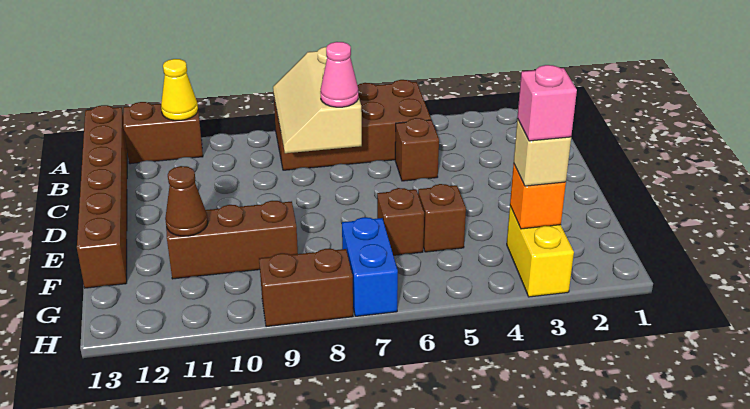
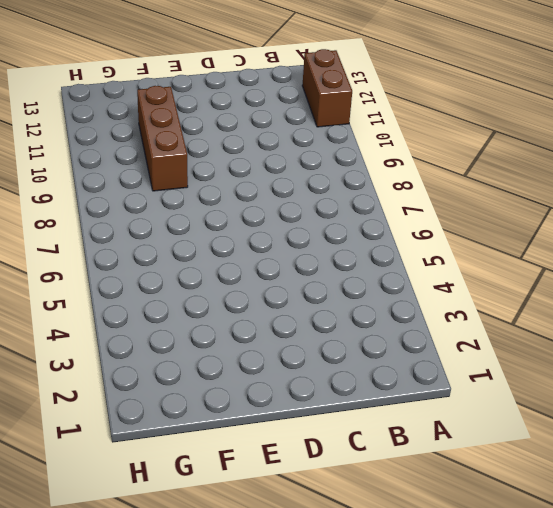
none -> brown 2x4 brick [274,80,431,170]
none -> brown 1x6 brick [77,105,127,288]
none -> brown 1x1 brick [395,118,439,181]

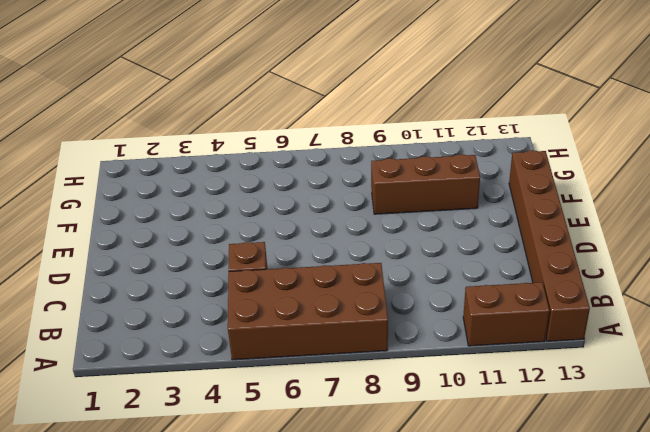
none -> brown 1x1 brick [418,184,466,252]
none -> brown 1x1 brick [377,188,424,255]
none -> yellow 1x2 brick [507,206,574,297]

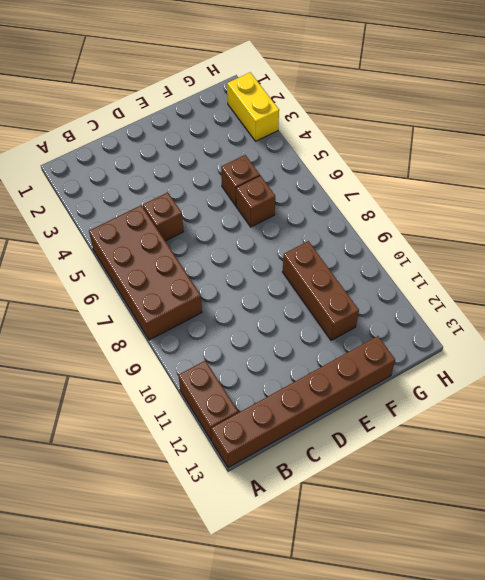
yellow 1x2 brick [227,72,279,141] -> yellow 1x2 brick turned to [507,206,574,297]
none -> blue 1x2 brick [342,217,398,316]
none -> brown 1x2 brick [259,249,353,327]
none -> tan 2x3 slope [273,47,362,153]

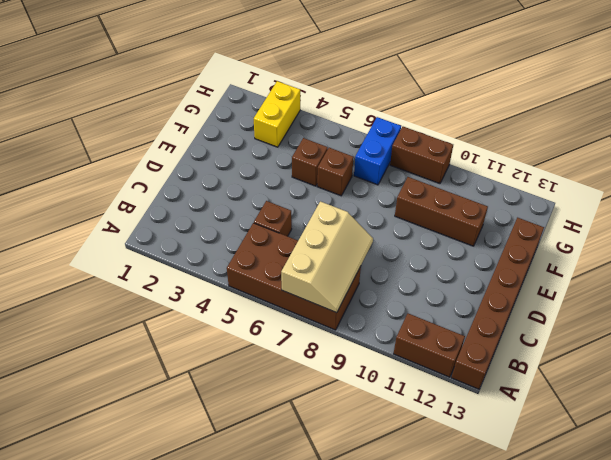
none -> yellow 1x1 cone [161,59,198,120]
none -> brown 1x1 cone [165,166,208,236]
none -> orange 1x1 brick [510,164,566,229]

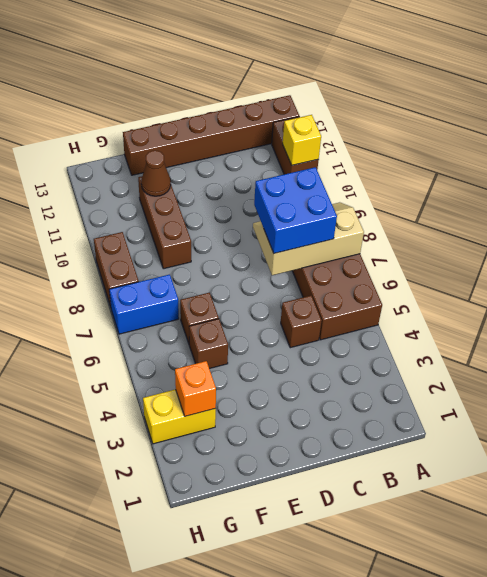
yellow 1x1 brick [283,115,321,165] -> yellow 1x1 cone [161,59,198,120]
blue 2x2 brick [254,167,337,253] -> pink 1x1 cone [320,42,358,107]
none -> tan 1x1 brick [514,119,571,186]
none -> pink 1x1 brick [517,65,577,141]

